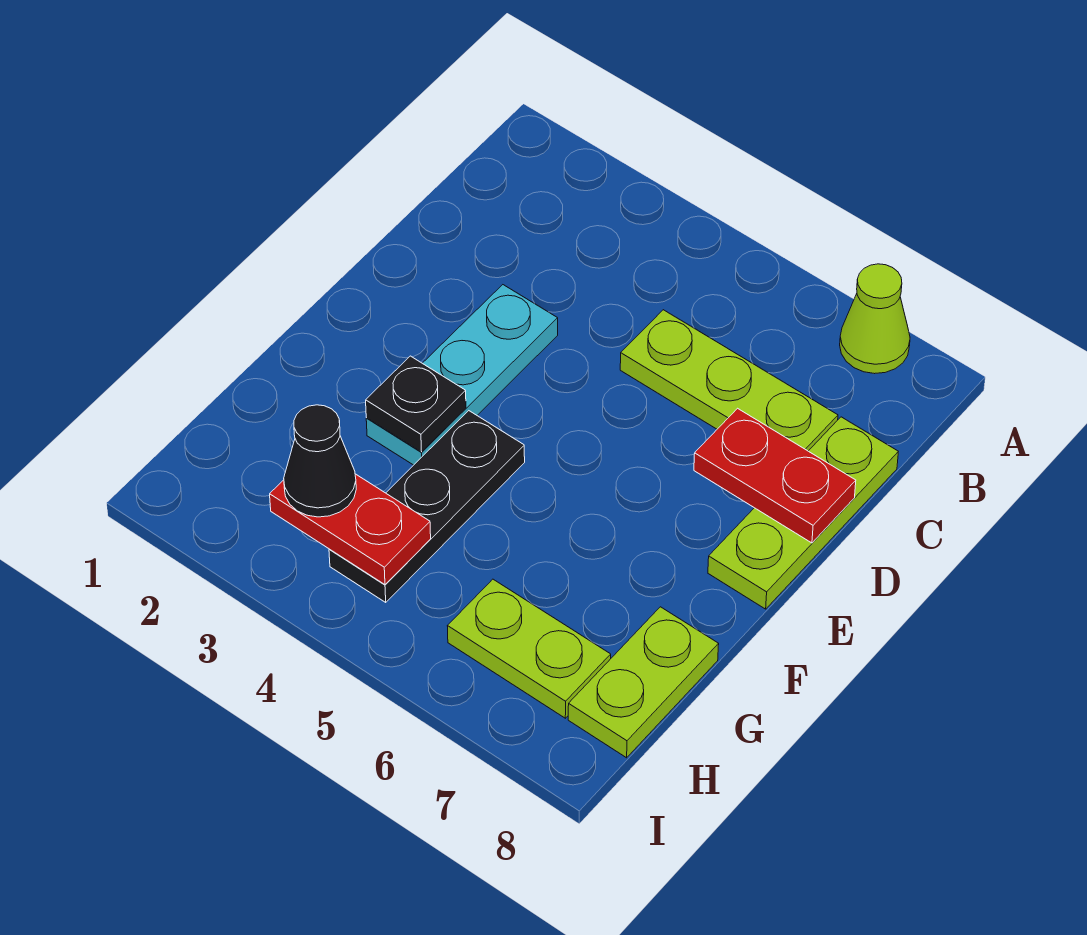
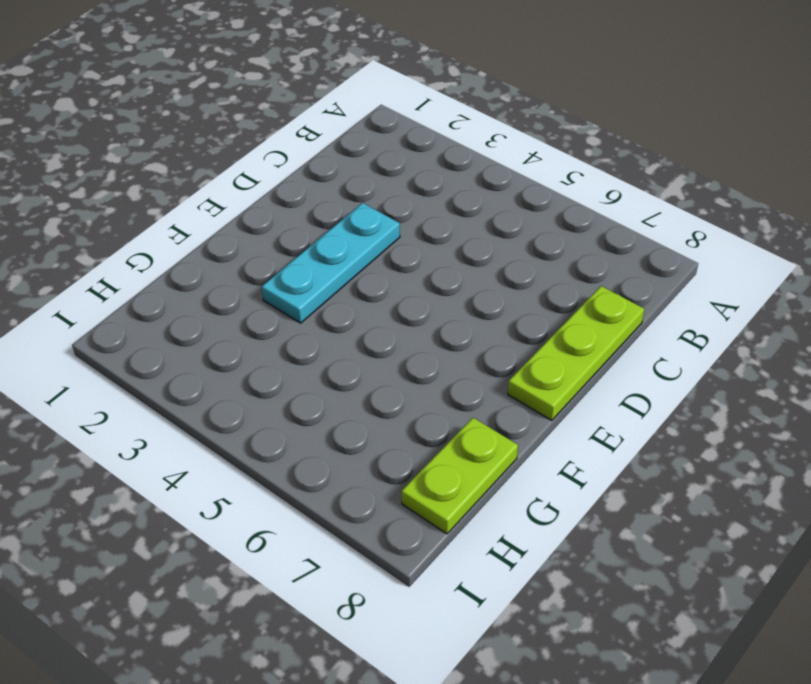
none -> lime 1x1 cone [840,264,910,374]
none -> lime 1x3 plate [620,310,838,451]

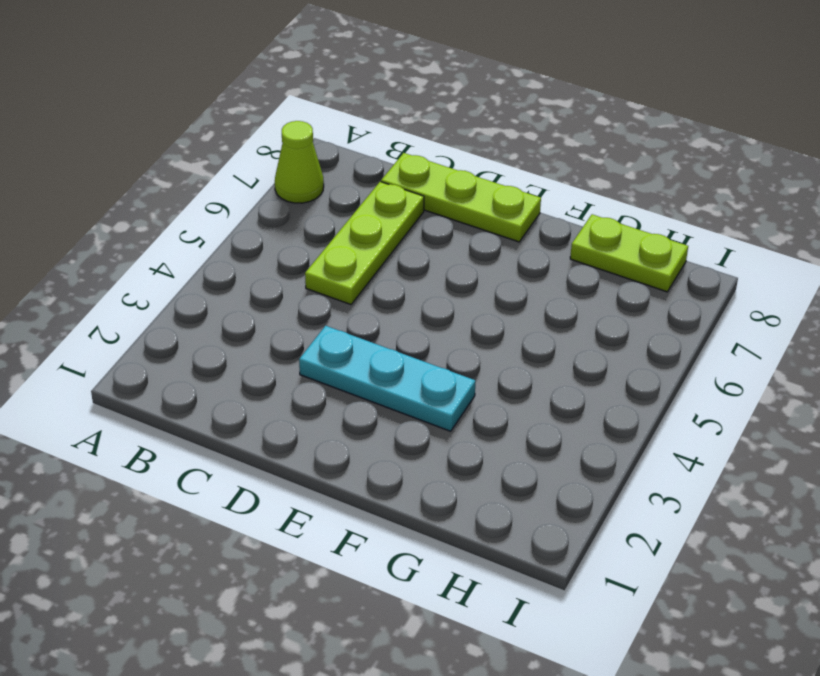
none -> black 1x3 plate [329,411,525,602]
none -> lime 1x2 plate [448,579,611,718]

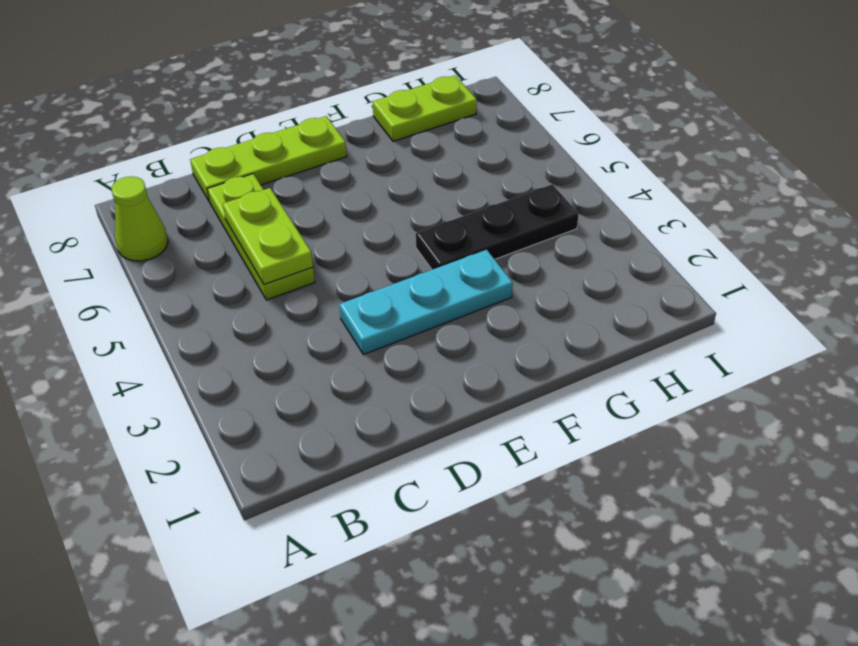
lime 1x2 plate [223,188,313,284] -> lime 1x2 plate moved to [448,579,611,718]
none -> red 1x2 plate [694,408,856,543]
none -> black 1x1 plate [366,356,466,452]

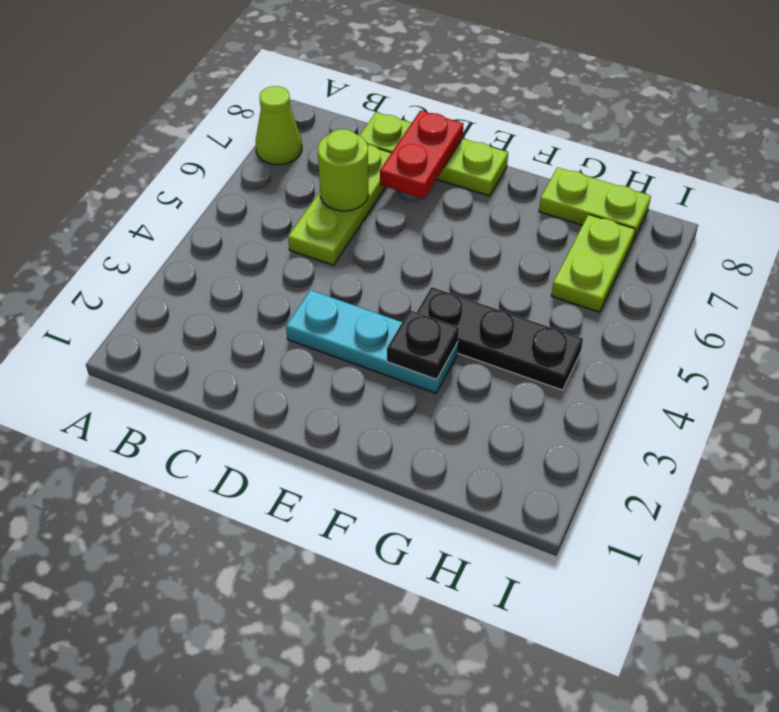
lime 1x1 round brick [318,129,369,211] -> none
none -> red 1x2 plate [270,474,431,584]
none -> black 1x1 cone [284,405,356,517]

